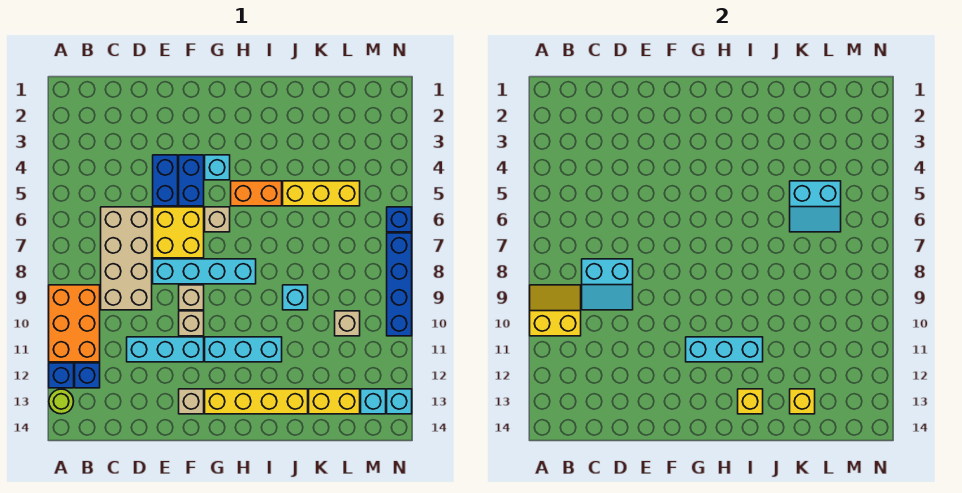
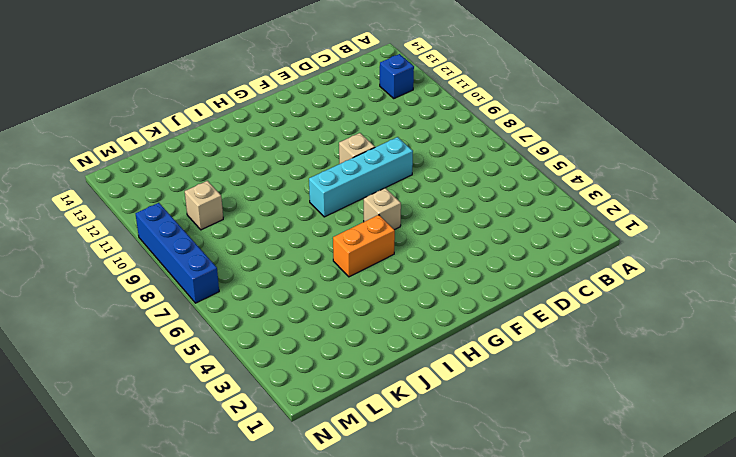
none -> orange 2x3 brick [49,285,100,362]
none -> blue 1x1 brick [49,363,74,388]
none -> lime 1x1 round brick [49,389,74,414]
none -> tan 2x4 brick [101,207,152,310]

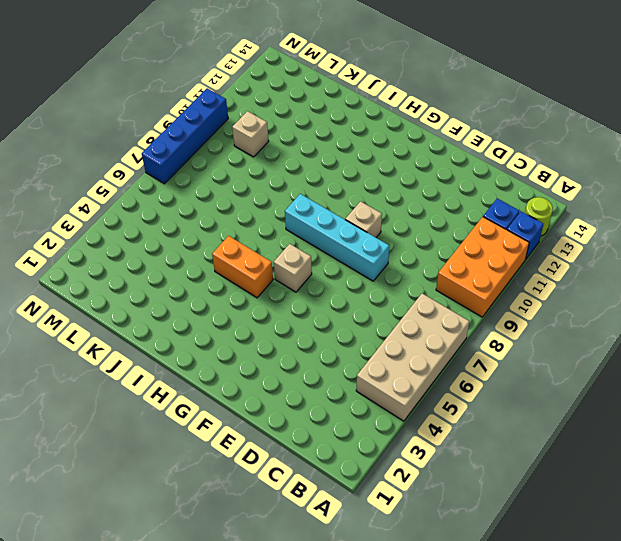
tan 2x4 brick [356,293,469,421] -> tan 2x4 brick moved to [101,207,152,310]
none -> cyan 1x3 brick [127,337,204,362]
none -> blue 1x2 brick [153,155,178,206]
none -> yellow 2x2 brick [153,207,204,258]
none -> blue 1x2 brick [179,155,204,206]

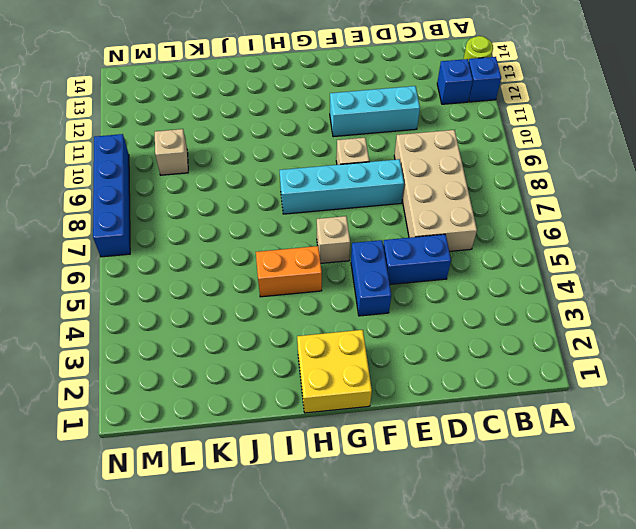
blue 1x2 brick [383,234,451,284] -> blue 1x2 brick turned to [153,155,178,206]
yellow 2x2 brick [297,330,372,413] -> yellow 2x2 brick moved to [153,207,204,258]
none -> orange 2x3 brick [49,285,100,362]
none -> tan 1x1 brick [179,311,204,336]
none -> tan 1x1 brick [179,389,204,414]
none -> cyan 1x1 brick [205,155,230,180]

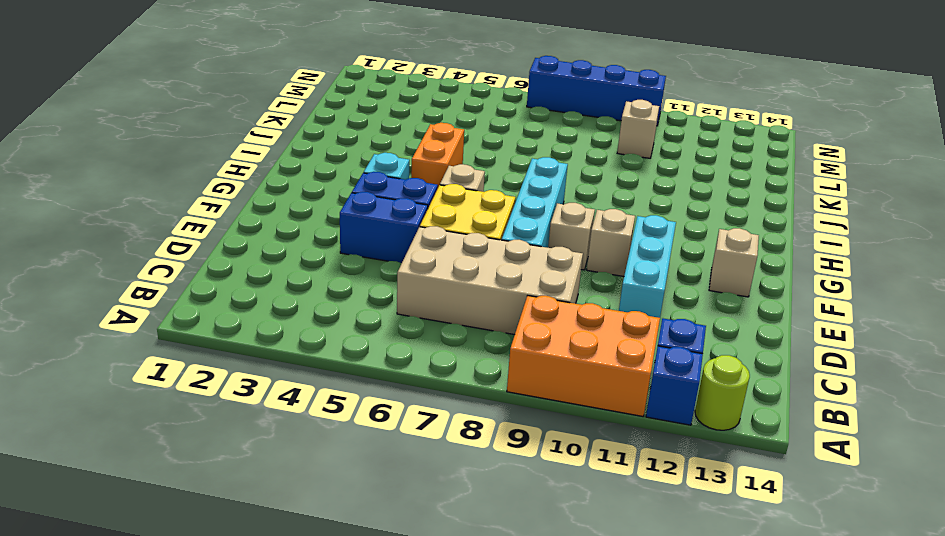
none -> cyan 1x3 brick [205,337,282,362]
none -> yellow 1x4 brick [205,389,308,414]
none -> yellow 1x3 brick [283,181,360,206]
none -> cyan 1x1 brick [283,285,308,310]

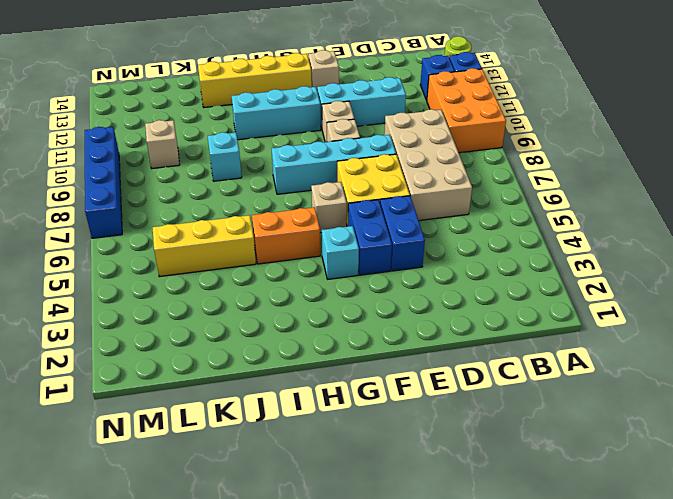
none -> yellow 1x2 brick [309,389,360,414]
none -> cyan 1x1 brick [361,389,386,414]
none -> blue 1x1 brick [387,207,412,232]
none -> cyan 1x1 brick [387,389,412,414]

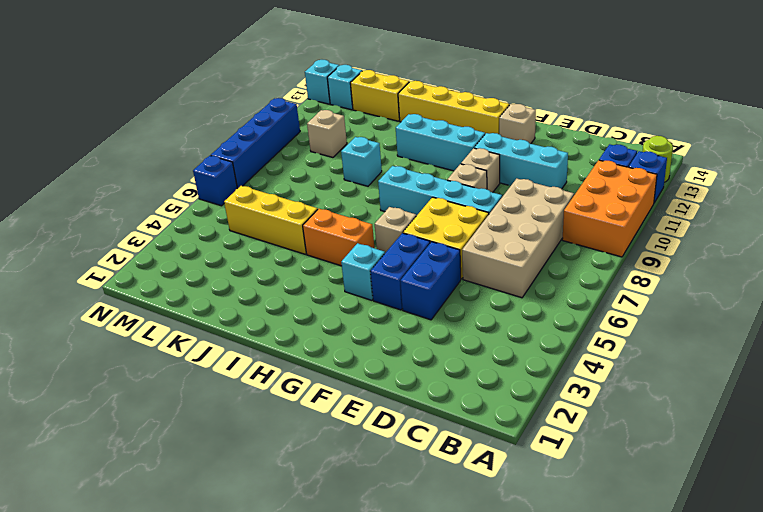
none -> yellow 2x2 slope [530,285,581,336]
none -> cyan 2x2 slope [582,259,633,310]
none -> cyan 1x3 brick [686,337,763,362]
none -> yellow 1x1 brick [738,389,763,414]

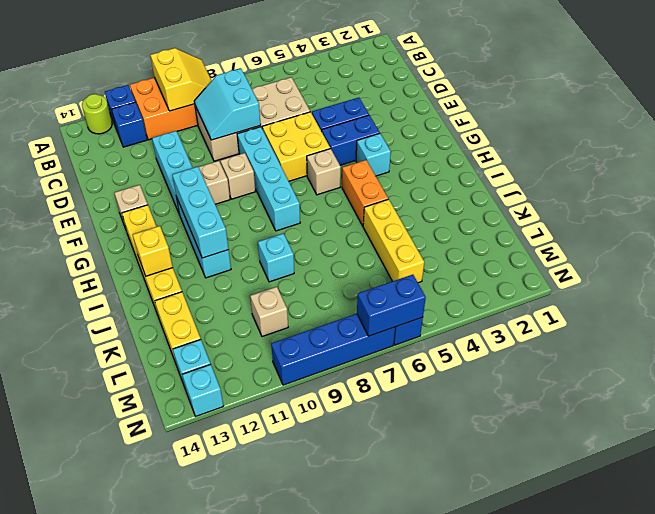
blue 1x2 brick [357,275,426,336] -> none
none -> cyan 2x2 slope [790,181,841,232]
none -> yellow 1x1 brick [790,389,815,414]

